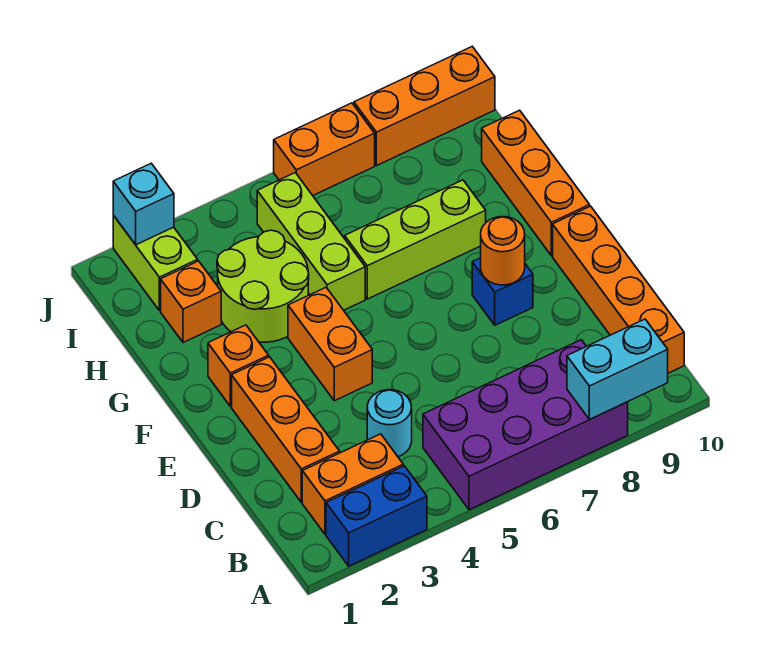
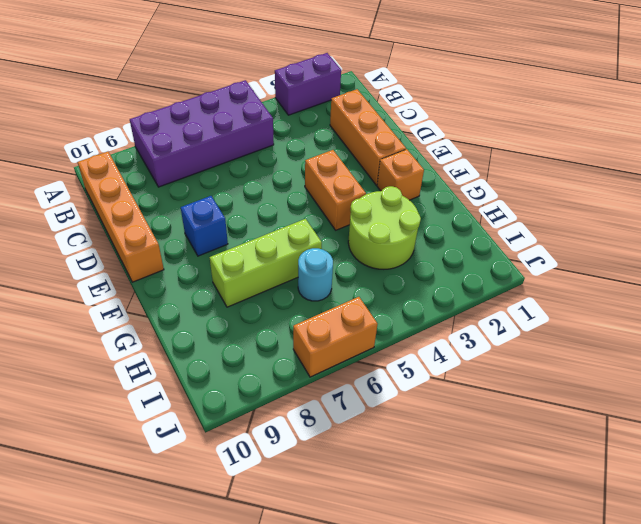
purple 1x2 brick [275,53,341,115] -> blue 1x2 brick [326,466,427,566]
cyan 1x1 round brick [298,248,333,301] -> cyan 1x1 round brick moved to [367,390,412,457]
none -> orange 1x2 brick [302,434,403,534]
none -> orange 1x3 brick [482,110,590,256]
none -> lime 1x3 brick [257,173,365,310]

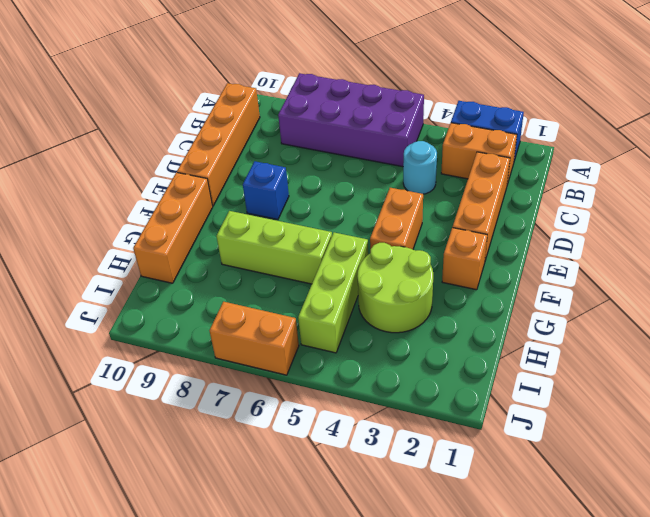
none -> orange 1x1 brick [161,261,221,343]
none -> lime 1x2 brick [113,215,198,311]
none -> orange 1x3 brick [354,46,495,166]

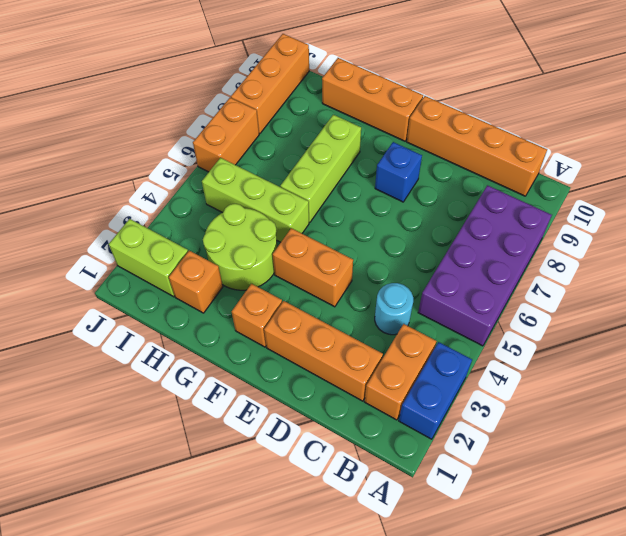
none -> cyan 1x2 brick [567,319,668,419]
none -> orange 1x1 round brick [481,217,525,285]
none -> cyan 1x1 brick [113,163,174,245]

